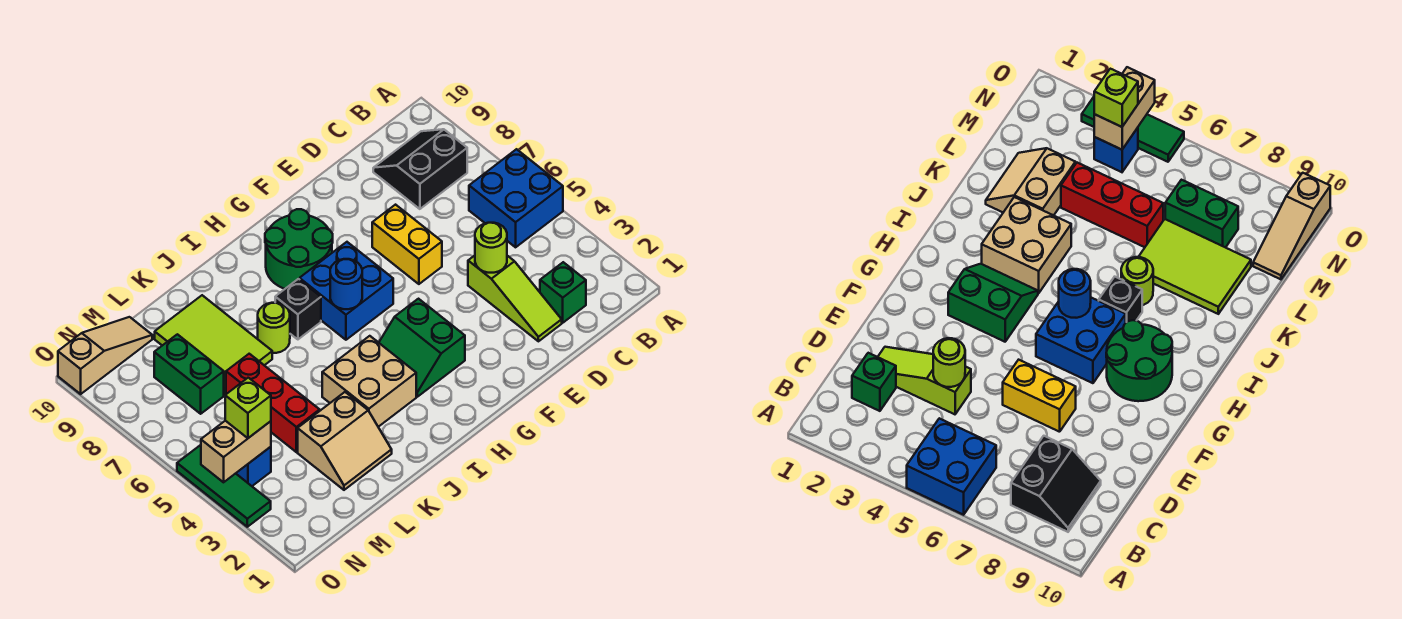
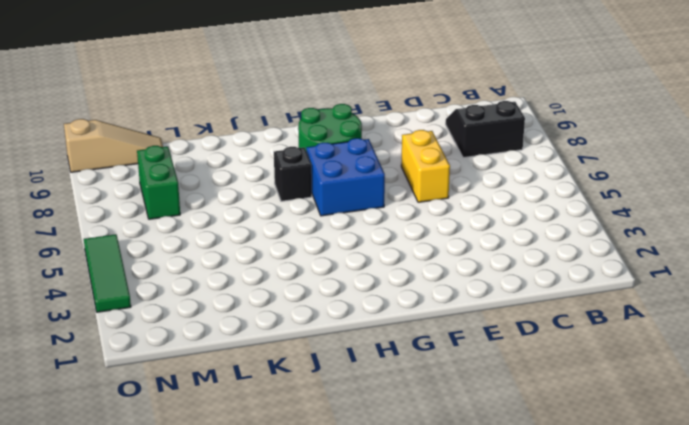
none -> blue 2x2 brick [469,149,563,247]
none -> green 1x1 brick [540,262,586,323]
none -> lime 1x3 slope [468,256,562,341]

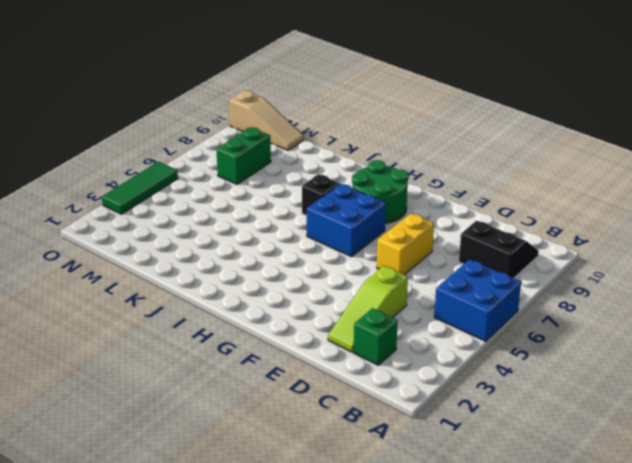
none -> green 2x2 slope [379,299,465,397]
none -> tan 2x2 brick [322,336,416,427]
none -> lime 1x1 round brick [258,303,290,353]

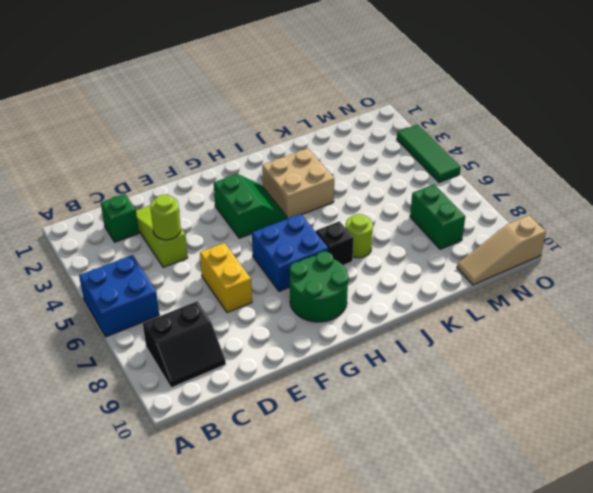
none -> tan 2x2 slope [298,392,392,490]
none -> lime 2x3 tile [155,295,272,395]
none -> red 1x3 brick [226,354,320,452]

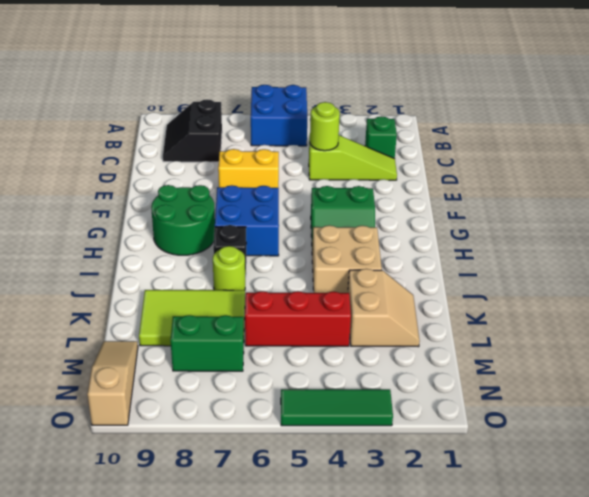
none -> blue 1x1 brick [236,447,271,486]
none -> blue 1x1 round brick [330,259,362,309]
none -> tan 1x2 brick [201,421,271,482]

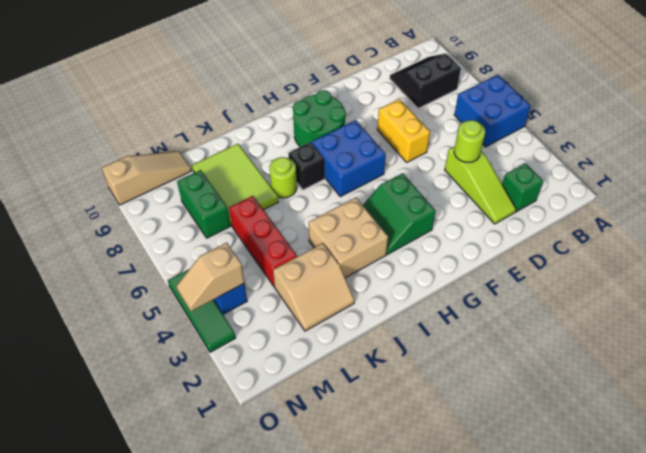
tan 1x2 slope [176,243,244,311] -> tan 1x2 brick [201,421,271,482]
none -> blue 1x1 round brick [330,259,362,309]
none -> lime 1x1 brick [225,378,271,438]

